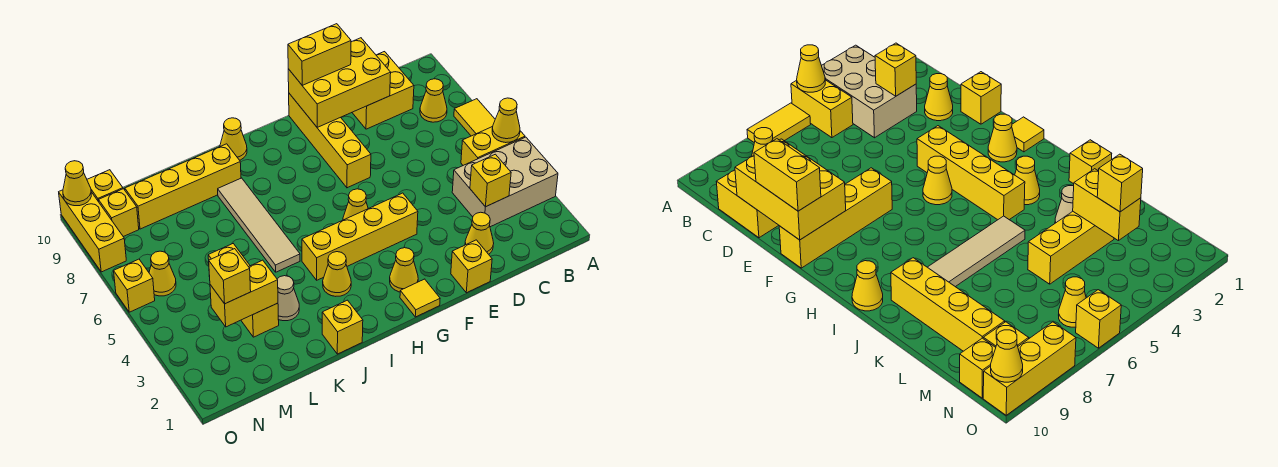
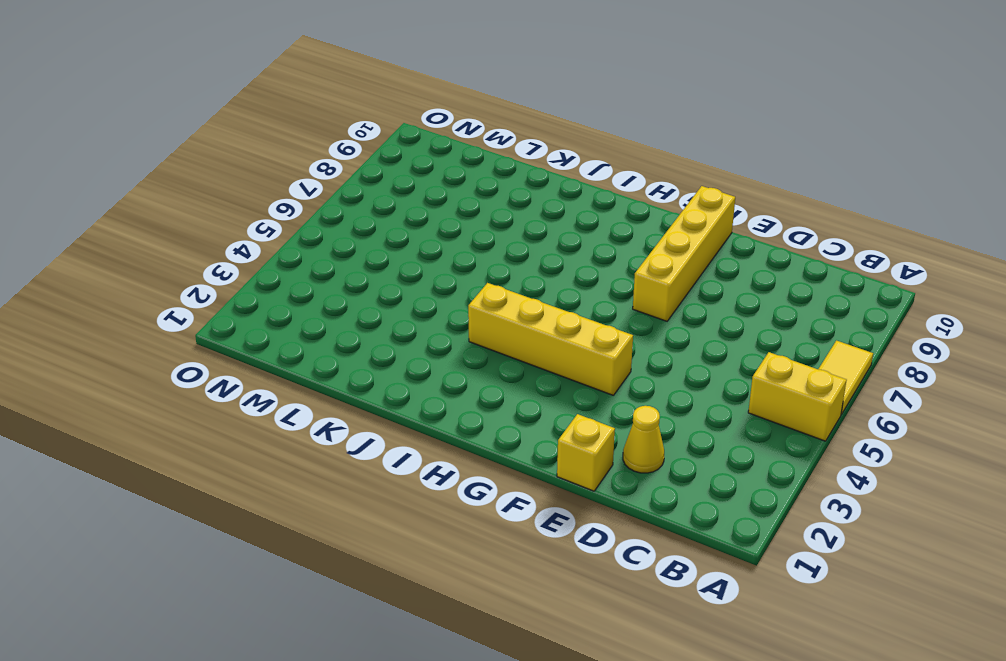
none -> tan 2x3 brick [452,137,558,227]
none -> yellow 1x1 cone [420,79,447,122]
none -> yellow 2x2 brick [352,52,414,129]
none -> yellow 1x1 tile [400,279,440,317]

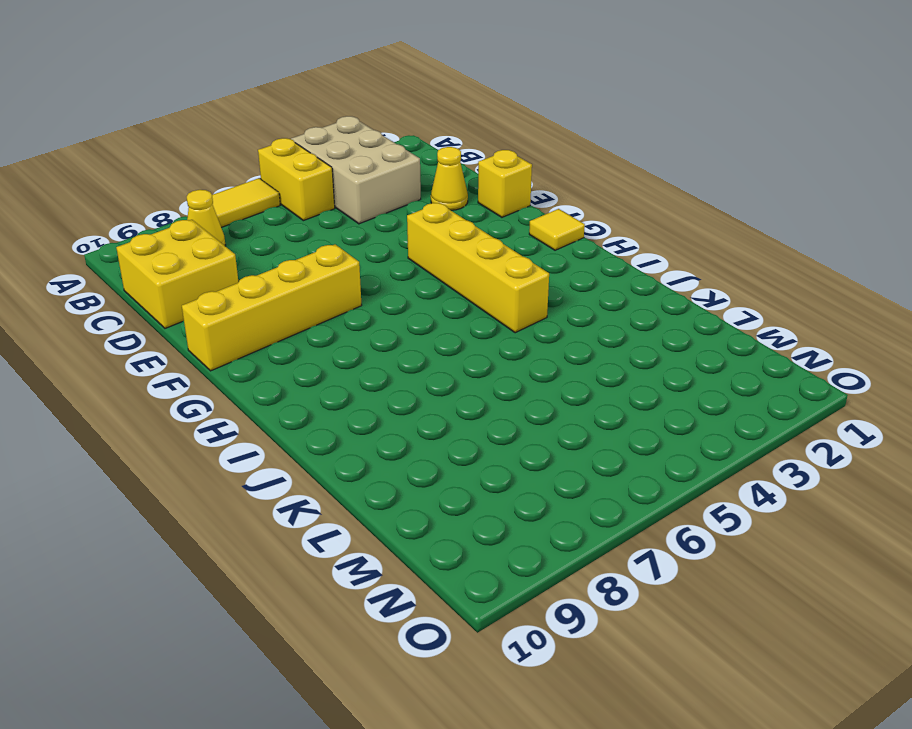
none -> yellow 1x1 cone [390,248,418,292]
none -> yellow 1x1 cone [343,189,368,220]
none -> yellow 1x1 cone [323,252,351,296]
none -> yellow 1x1 cone [220,118,247,160]

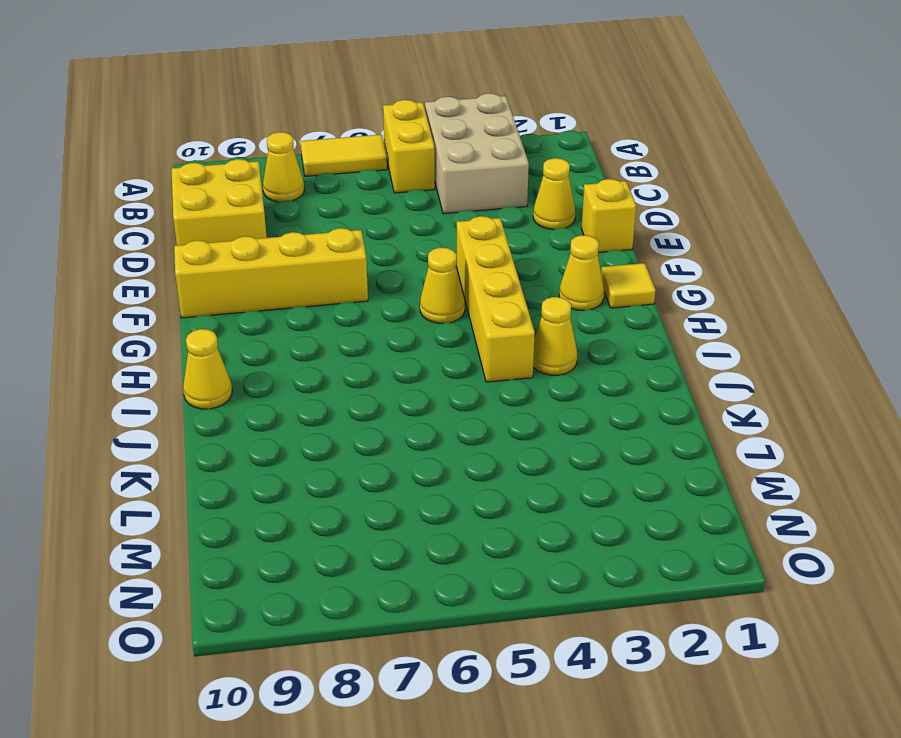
none -> yellow 1x1 brick [322,300,363,354]
none -> tan 1x4 tile [218,178,300,272]
none -> yellow 1x4 brick [125,144,241,229]
none -> tan 1x1 cone [277,276,299,321]

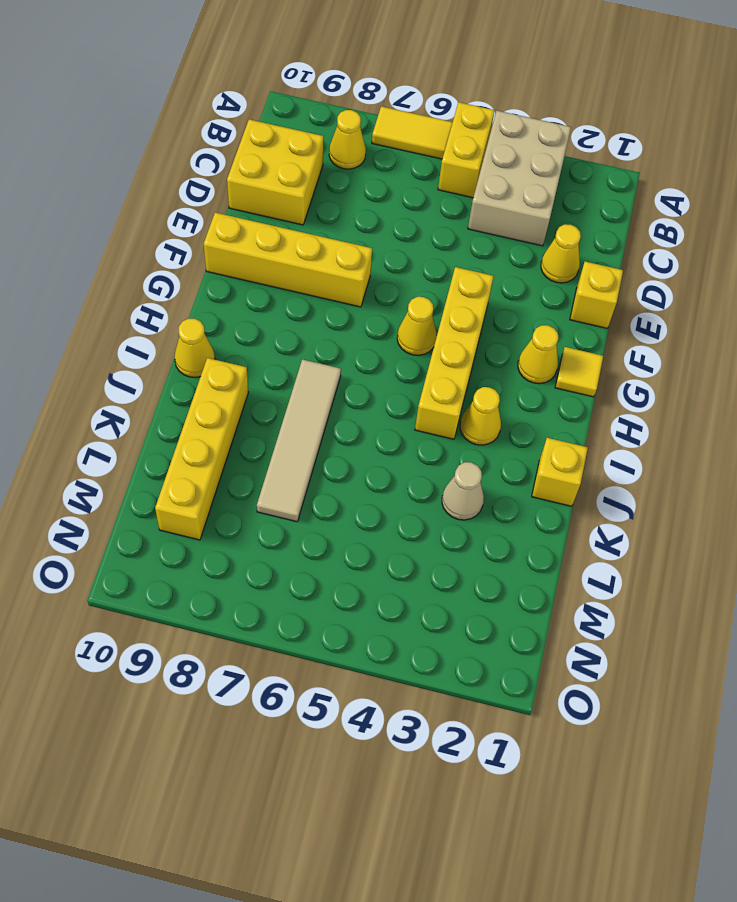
tan 1x4 tile [257,359,341,522] -> tan 1x4 tile turned to [218,178,300,272]
none -> yellow 1x3 brick [208,244,279,337]
none -> yellow 1x1 cone [149,251,176,296]
none -> yellow 1x1 brick [99,189,139,237]
none -> yellow 1x1 brick [87,170,123,202]

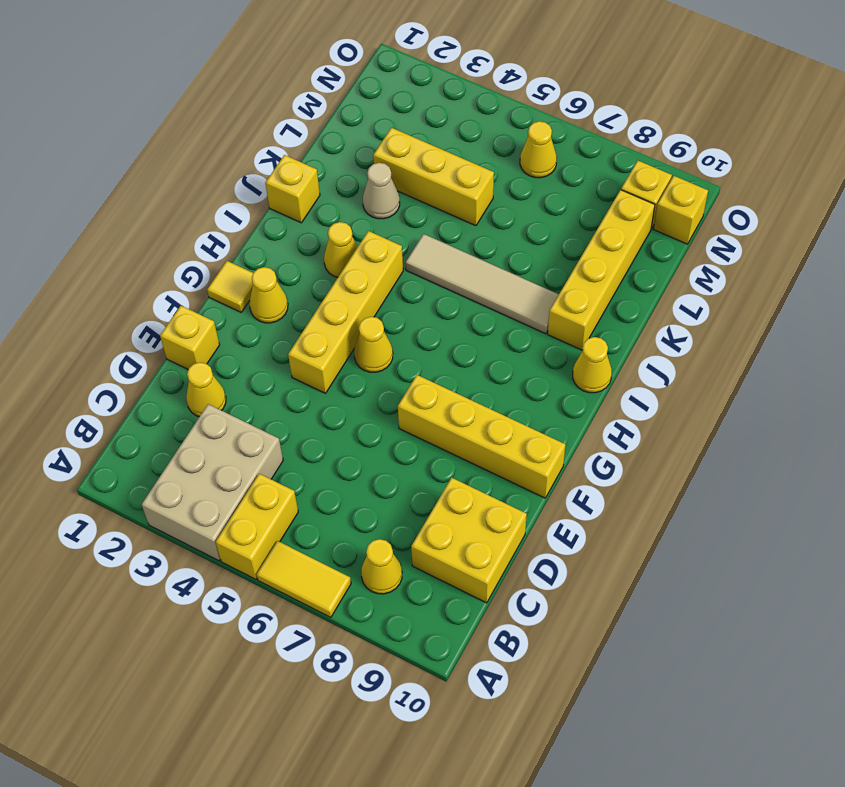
none -> yellow 1x1 brick [114,259,155,312]
none -> yellow 1x3 brick [59,190,126,272]
none -> yellow 1x1 cone [492,98,520,143]
none -> yellow 1x1 brick [470,154,511,207]

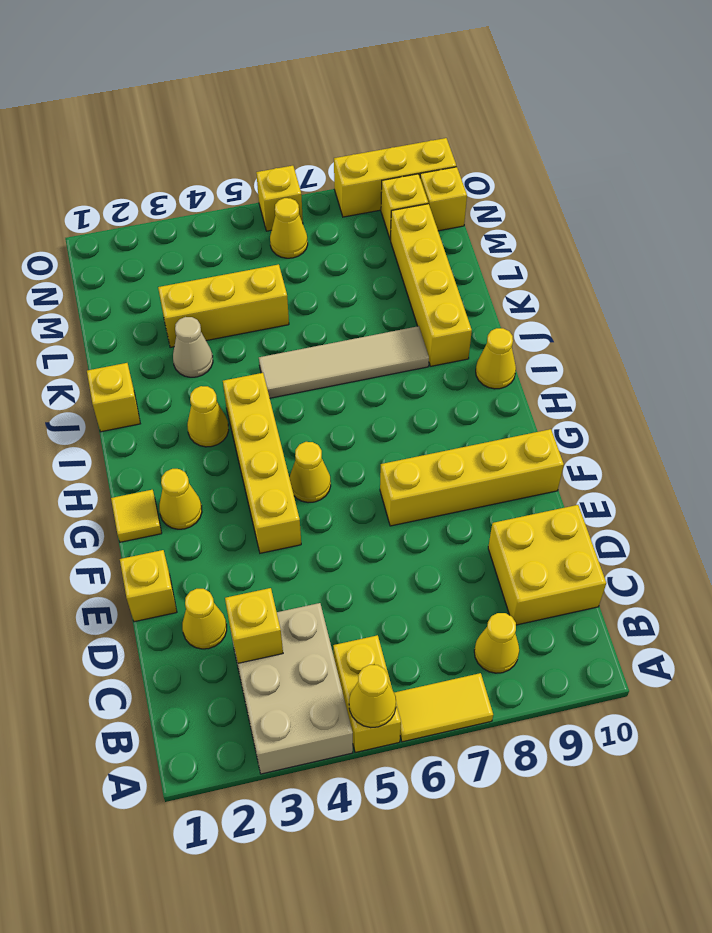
none -> yellow 2x3 brick [288,38,391,127]
none -> yellow 1x2 brick [210,260,278,327]
none -> yellow 1x1 cone [63,161,91,206]
none -> yellow 1x2 brick [288,24,351,85]

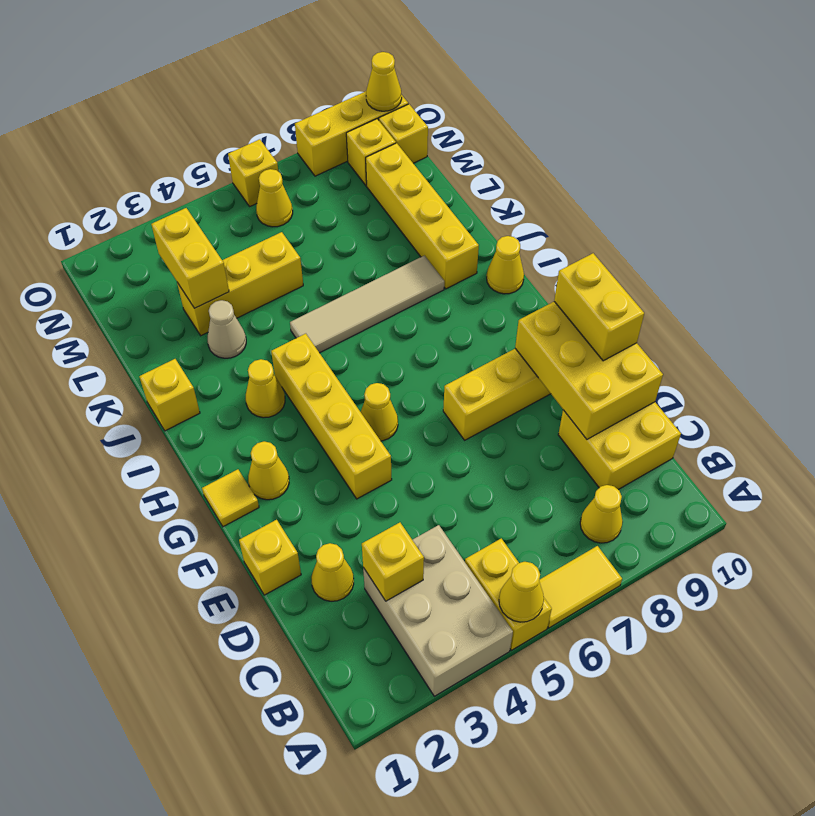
none -> yellow 1x1 brick [209,249,251,304]

